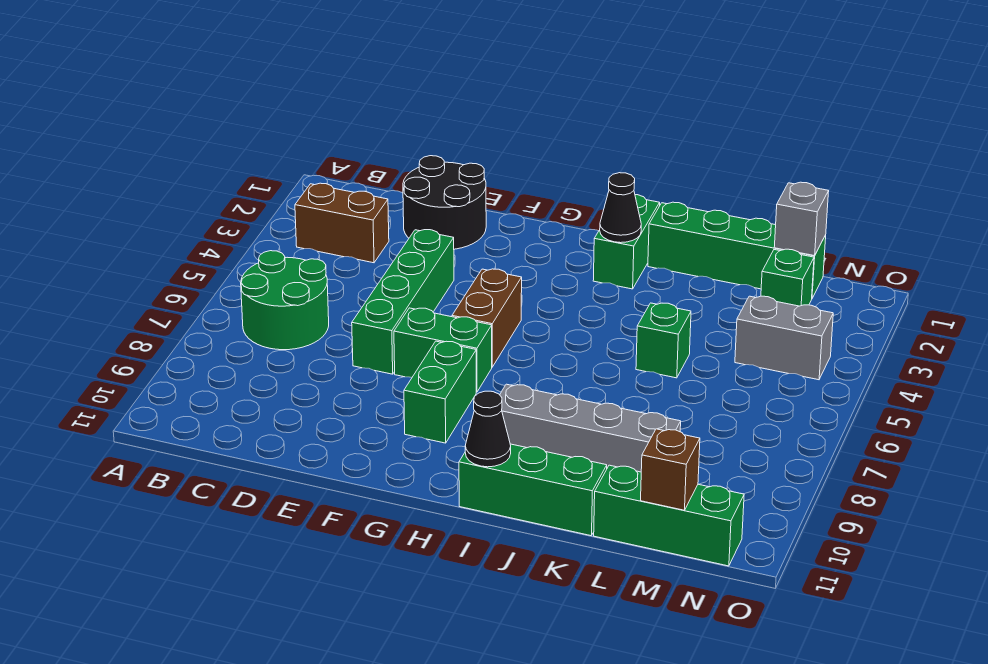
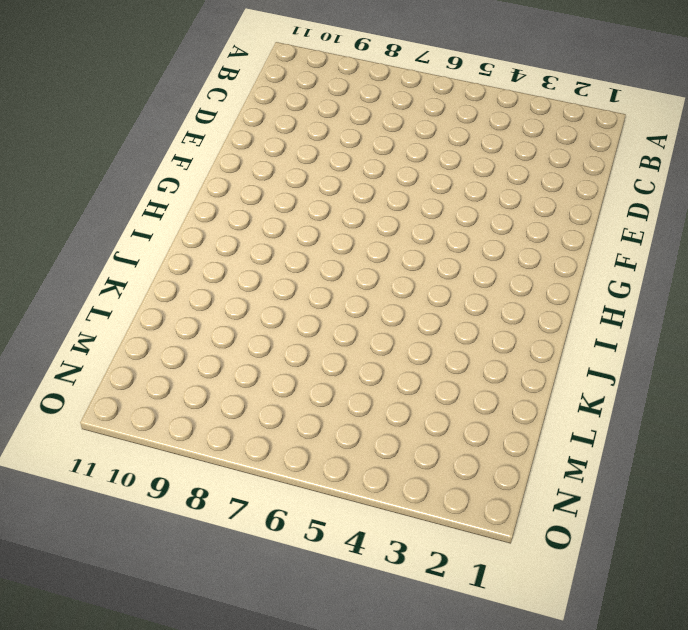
none -> brown 1x2 brick [295,183,389,263]
none -> green 2x2 round brick [241,251,329,350]
none -> black 2x2 round brick [403,156,486,249]

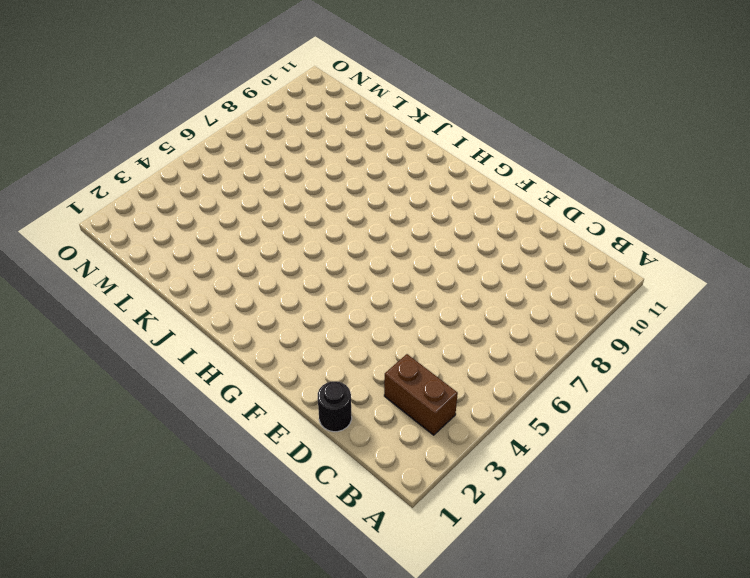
black 1x1 round brick [318,381,352,432] -> black 2x2 round brick [403,156,486,249]
none -> green 2x2 round brick [241,251,329,350]
none -> green 1x4 brick [352,230,454,374]
none -> green 1x2 brick [394,308,492,392]

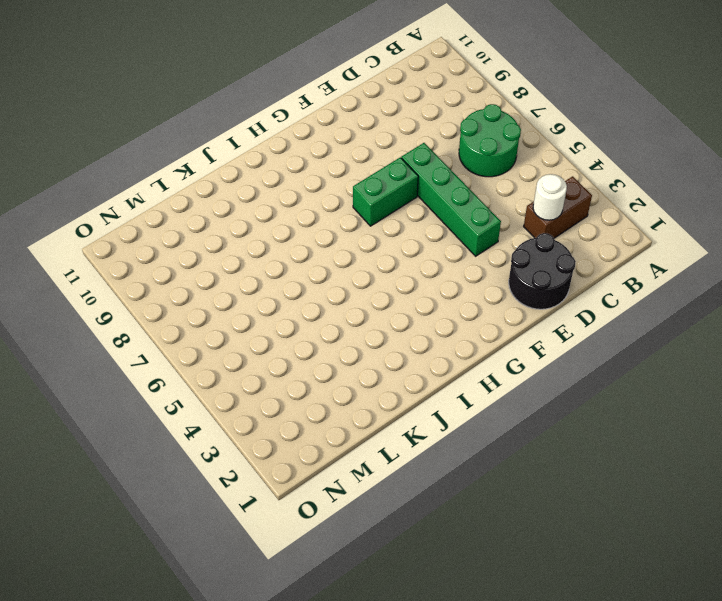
white 1x1 round brick [533,174,567,220] -> none
none -> brown 1x2 brick [452,269,522,367]
none -> green 1x2 brick [404,341,476,443]
none -> green 1x2 brick [593,195,660,289]

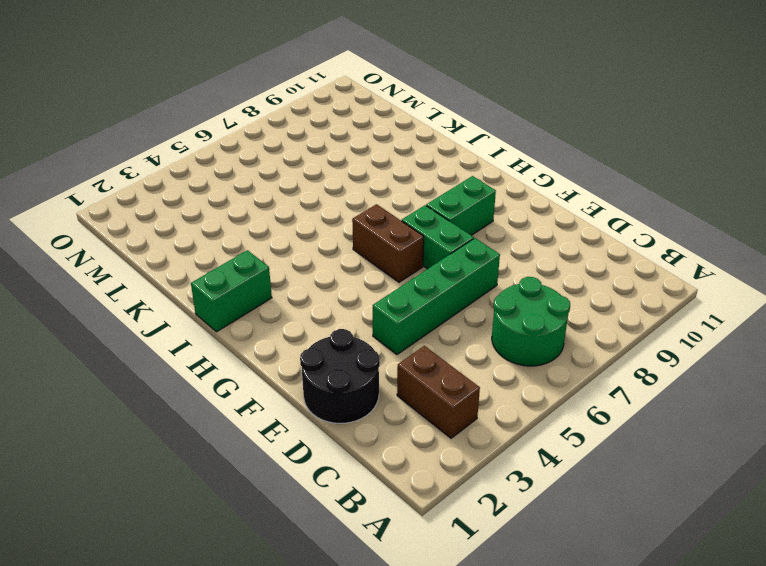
brown 1x2 brick [352,204,424,282] -> brown 1x2 brick turned to [452,269,522,367]
none -> grey 1x4 brick [500,384,681,472]
none -> green 1x3 brick [459,444,607,536]
none -> green 1x4 brick [648,202,826,298]

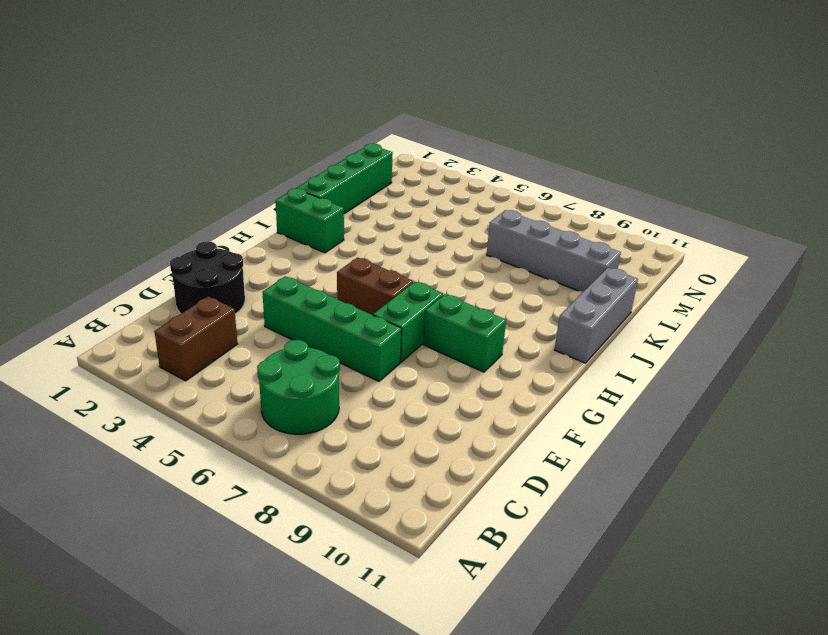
grey 1x3 brick [554,268,638,363] -> green 1x3 brick [459,444,607,536]
grey 1x4 brick [487,210,621,292] -> grey 1x4 brick turned to [500,384,681,472]
none -> green 1x1 brick [636,303,691,378]
none -> green 1x3 brick [594,465,744,566]
none -> green 1x1 brick [761,249,814,306]

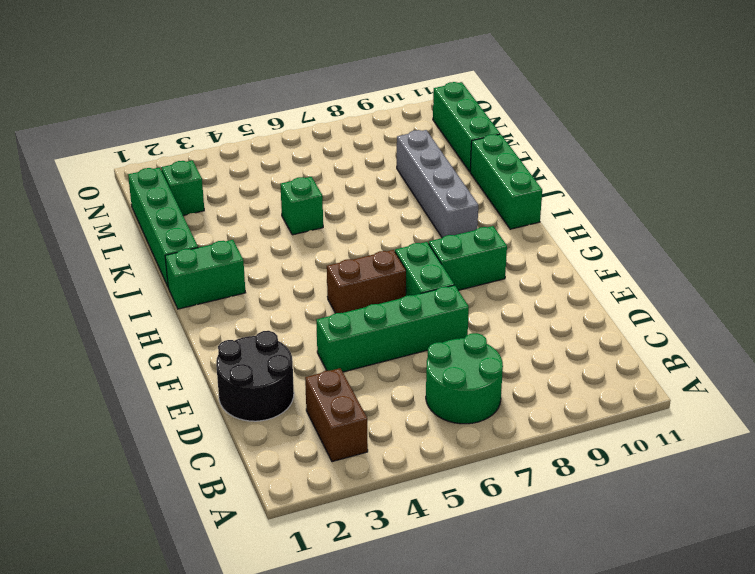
none -> grey 1x2 brick [735,296,833,380]
none -> black 1x1 cone [600,173,641,243]
none -> black 1x1 cone [465,391,511,467]

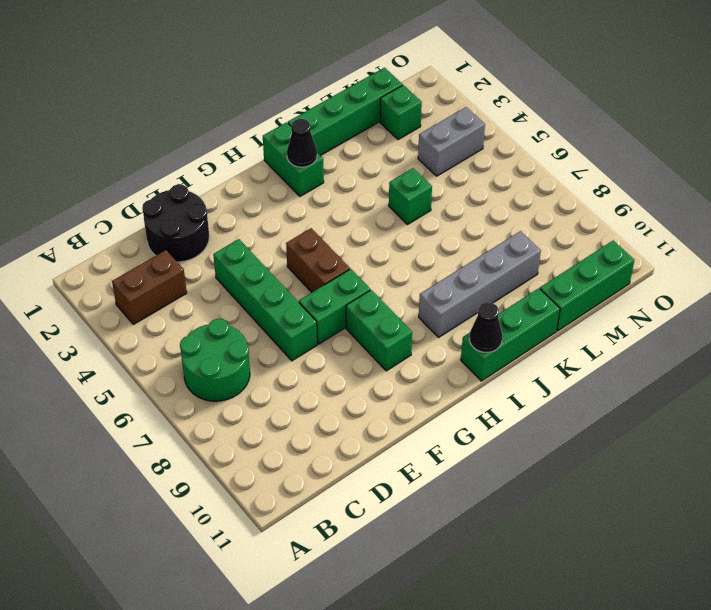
none -> grey 1x1 brick [774,182,829,256]
none -> brown 1x1 brick [641,429,700,510]

